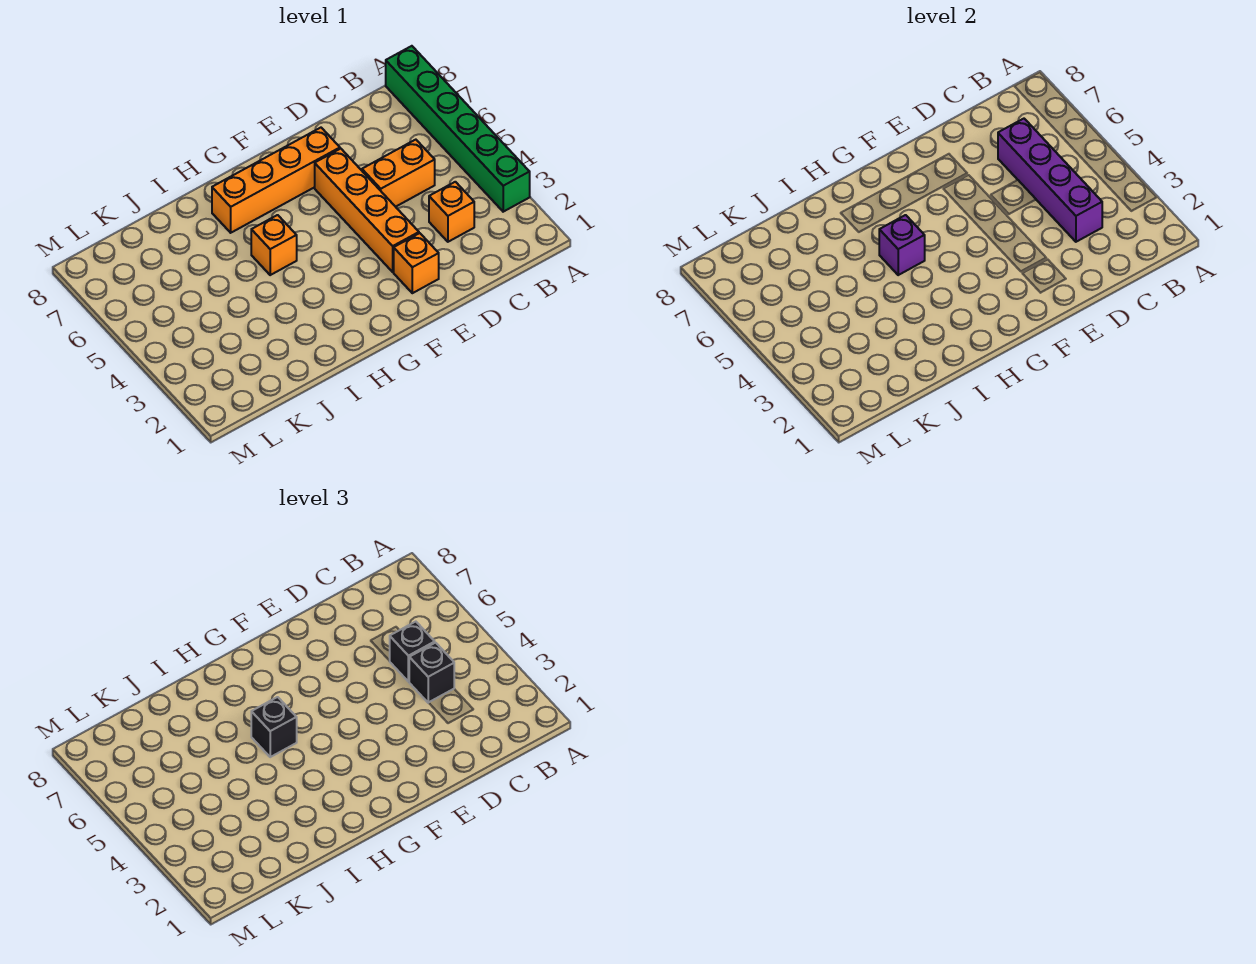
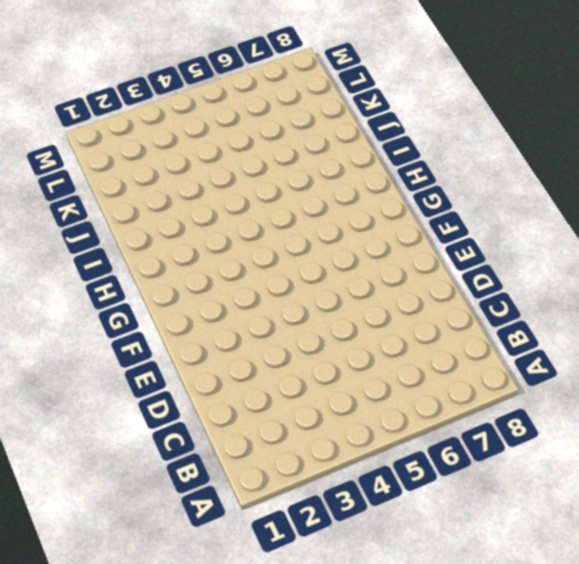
none -> green 1x6 brick [386,46,530,212]
none -> orange 1x1 brick [429,182,474,242]
none -> orange 1x2 brick [362,140,435,207]

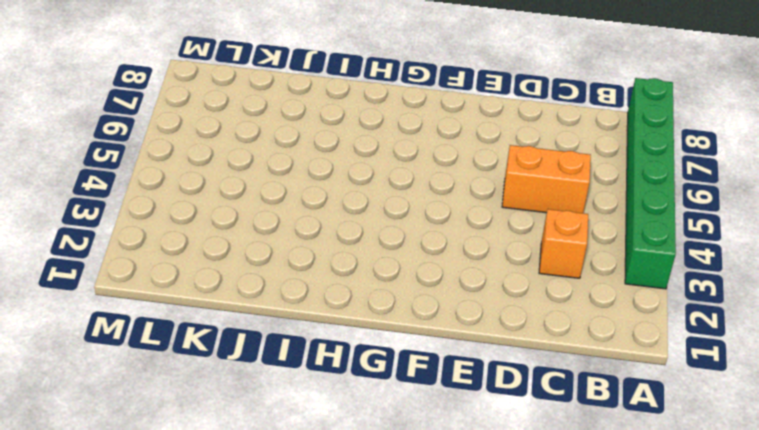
none -> orange 1x1 brick [394,233,439,293]
none -> orange 1x4 brick [315,149,419,272]
none -> orange 1x4 brick [212,128,340,233]

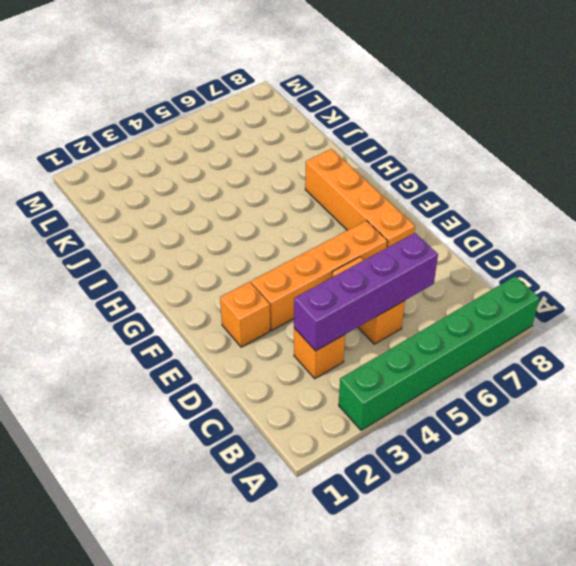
none -> orange 1x1 brick [251,215,297,275]
none -> purple 1x1 brick [879,215,925,275]
none -> black 1x1 brick [409,643,454,703]

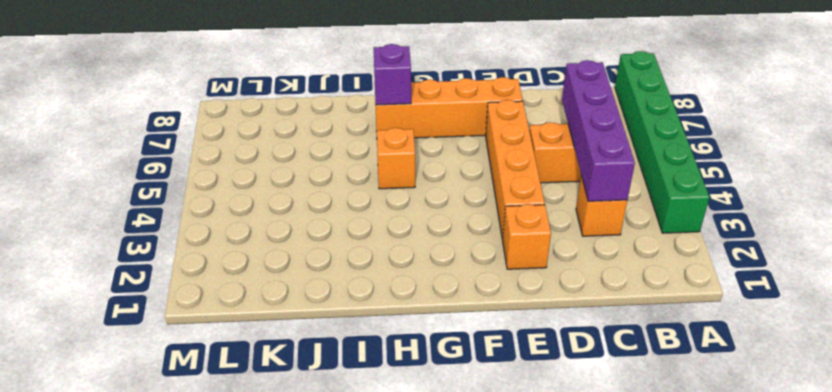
purple 1x1 brick [374,44,411,105] -> purple 1x1 brick moved to [879,215,925,275]
none -> black 1x1 brick [409,643,454,703]
none -> black 1x1 brick [390,622,435,682]
none -> black 1x1 brick [251,697,297,757]

